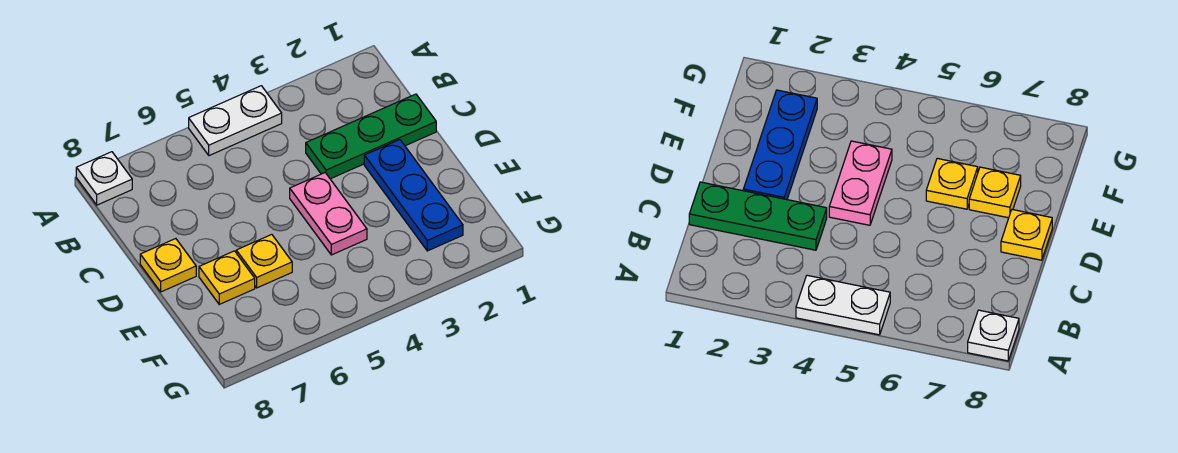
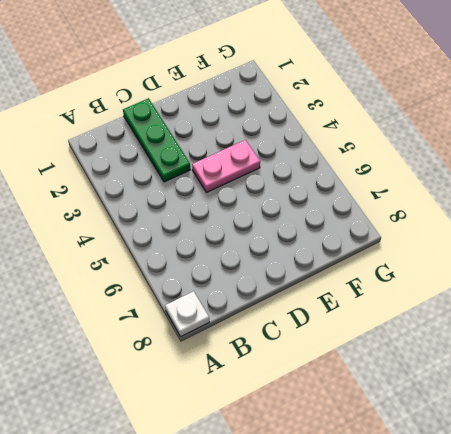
none -> white 1x2 plate [189,86,282,156]
none -> blue 1x3 plate [364,140,463,251]

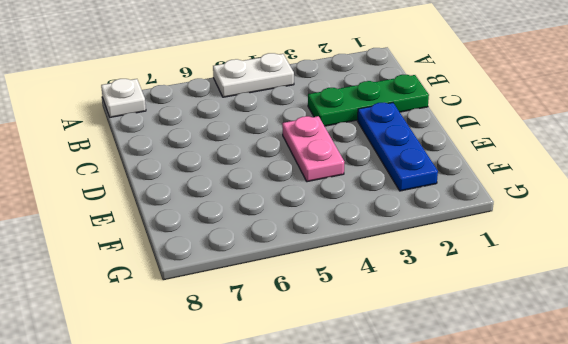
none -> yellow 1x1 plate [140,239,196,292]
none -> yellow 1x1 plate [236,234,292,288]

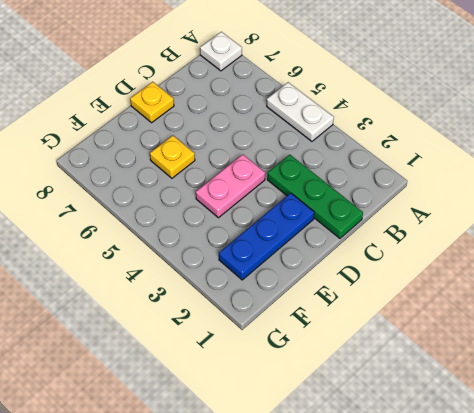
none -> yellow 1x1 plate [199,251,255,304]

